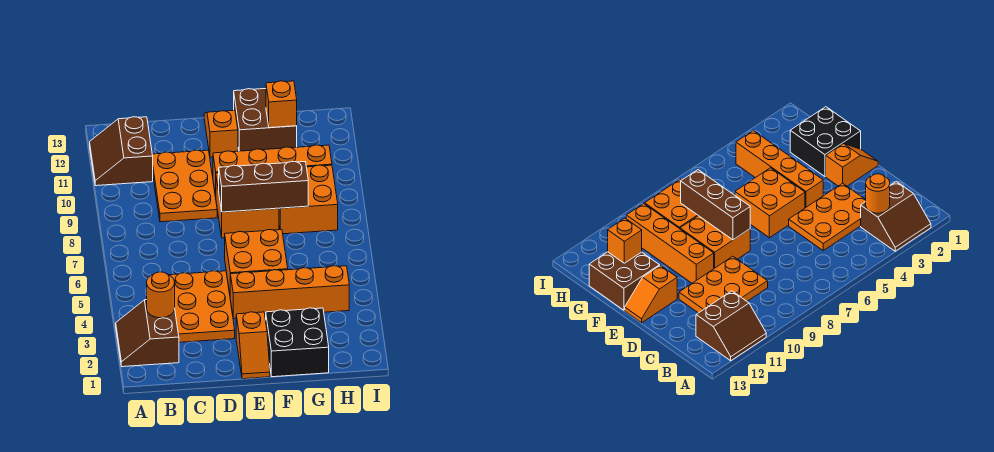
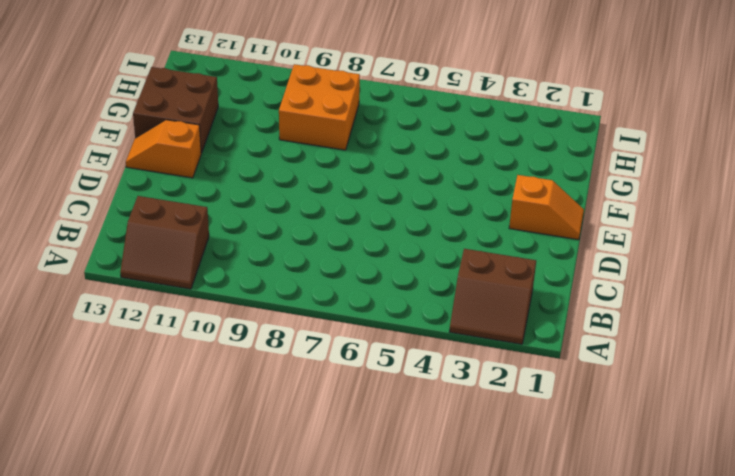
none -> orange 2x3 plate [170,271,235,342]
none -> orange 2x3 plate [152,150,217,222]
none -> orange 1x4 brick [230,266,349,318]

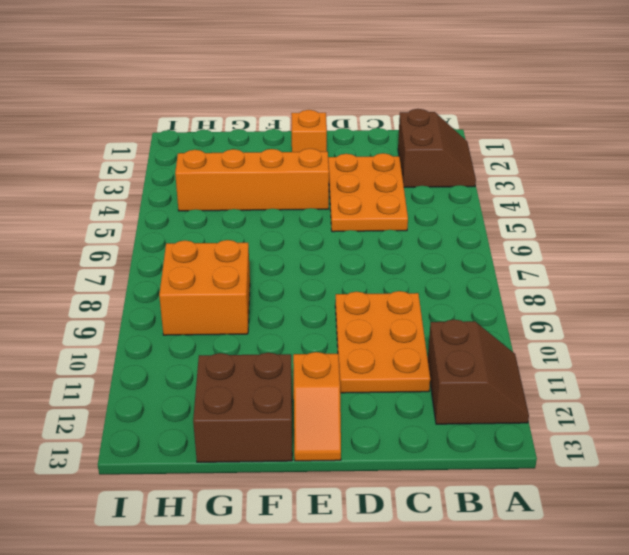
none -> orange 2x2 brick [225,230,288,293]
none -> orange 2x2 brick [216,173,279,238]
none -> orange 1x4 brick [213,145,332,196]

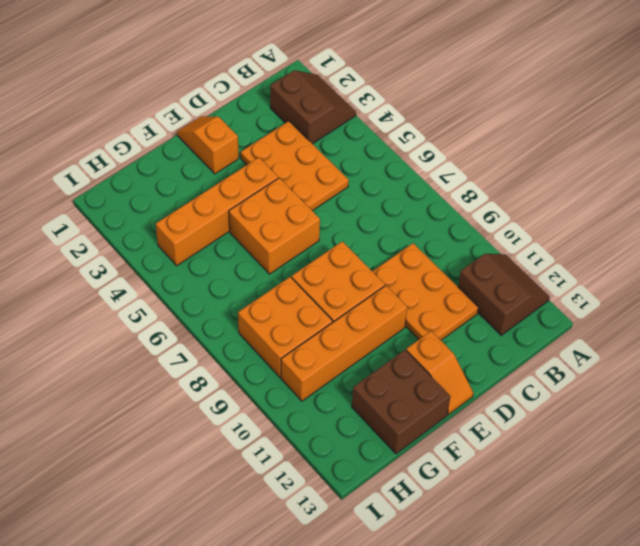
none -> black 2x2 brick [266,308,329,377]
none -> orange 1x1 round brick [147,272,175,318]
none -> brown 1x3 brick [219,161,308,212]

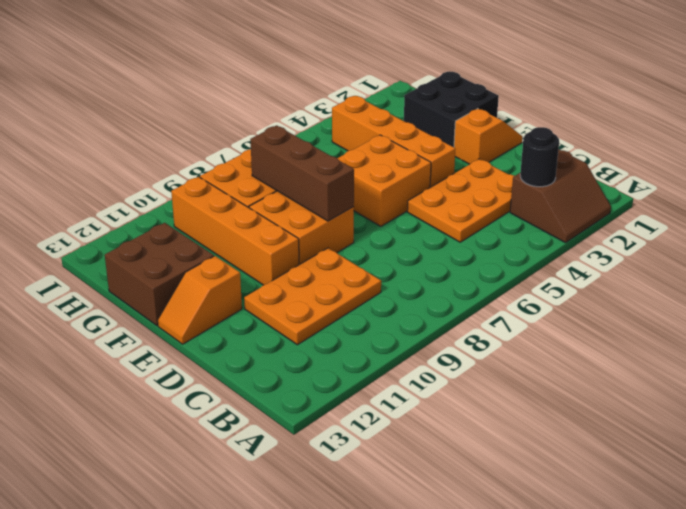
black 1x1 round brick [520,127,559,187] -> orange 1x1 round brick [147,272,175,318]
none -> brown 2x2 slope [90,117,153,186]
none -> orange 1x1 brick [266,81,297,128]

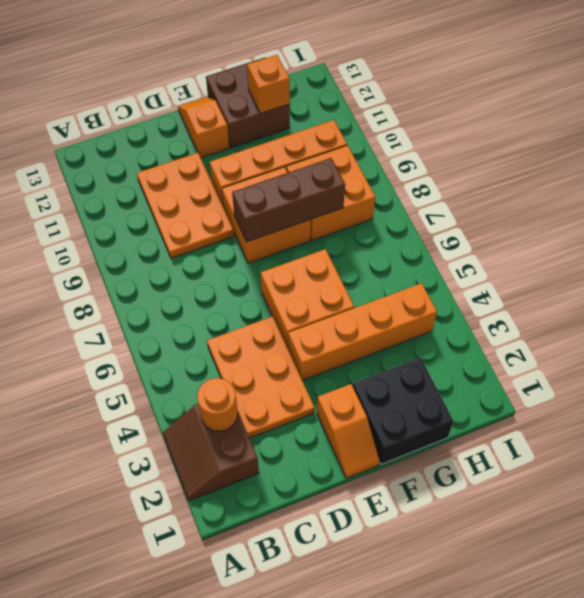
none -> brown 2x2 slope [90,117,153,186]

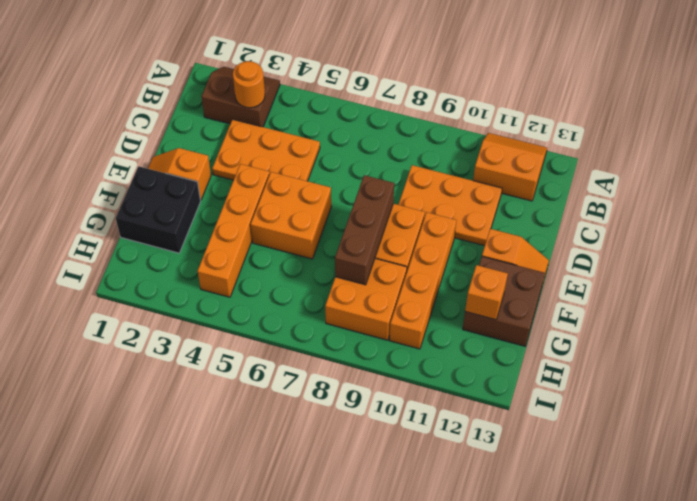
orange 2x2 slope [473,133,547,201] -> brown 2x2 slope [90,117,153,186]

